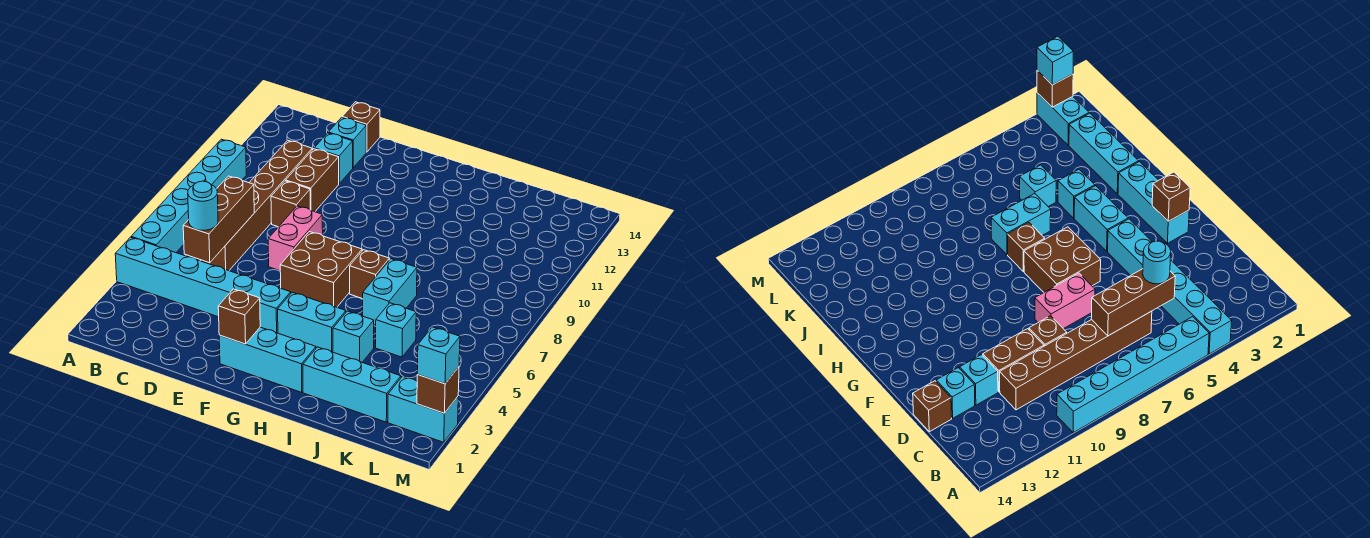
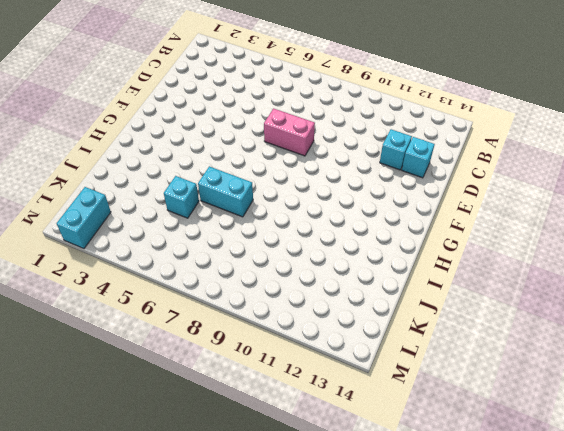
none -> cyan 1x6 brick [115,237,291,333]
none -> cyan 1x6 brick [131,139,246,253]
none -> brown 1x6 brick [200,140,312,271]

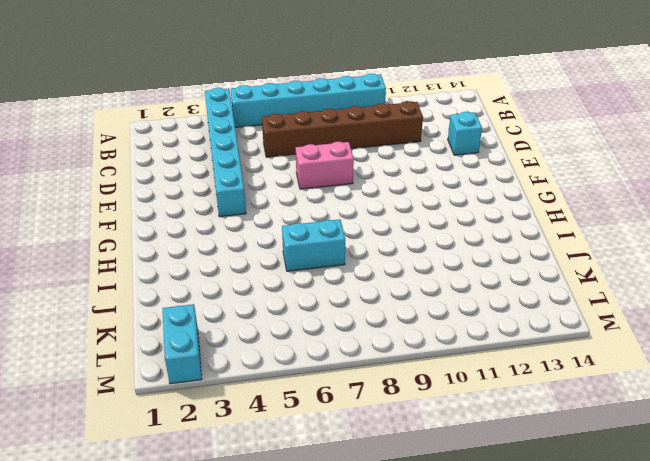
none -> brown 1x1 brick [271,181,310,227]
none -> brown 1x2 brick [286,149,339,212]
none -> cyan 1x1 brick [314,133,353,184]

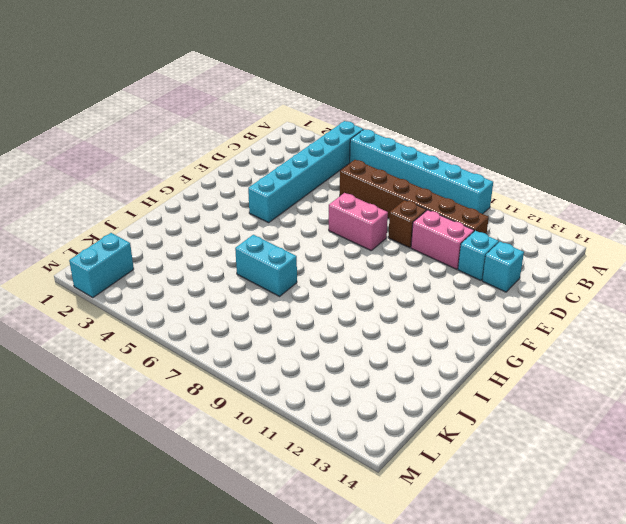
pink 1x2 brick [411,210,474,269] -> brown 1x2 brick [286,149,339,212]
none -> brown 1x1 brick [342,102,380,152]
none -> cyan 1x3 brick [219,327,316,392]
none -> brown 2x2 brick [280,232,362,307]

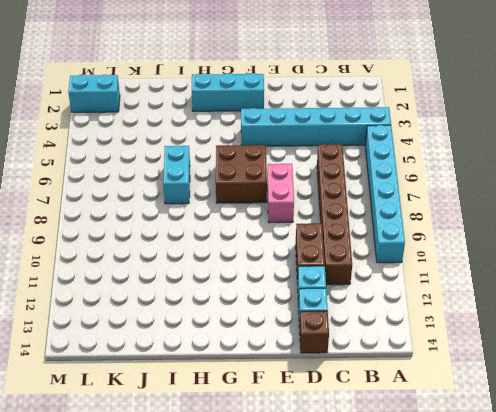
none -> brown 1x1 brick [271,181,310,227]
none -> cyan 1x2 brick [278,292,346,352]
none -> brown 1x1 brick [350,250,389,299]

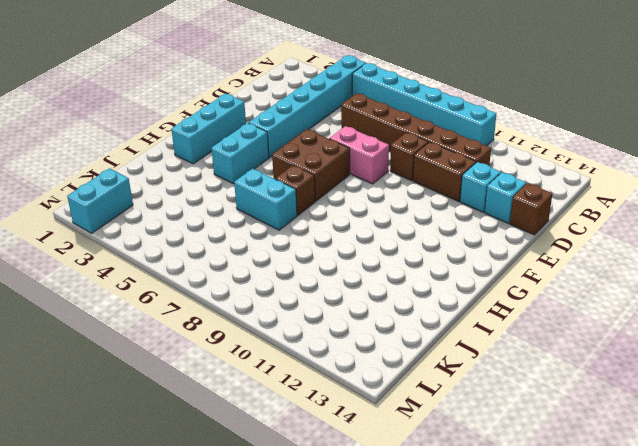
none -> cyan 1x3 brick [303,347,401,422]
none -> cyan 1x1 brick [333,311,374,362]
none -> cyan 1x1 brick [376,303,416,357]

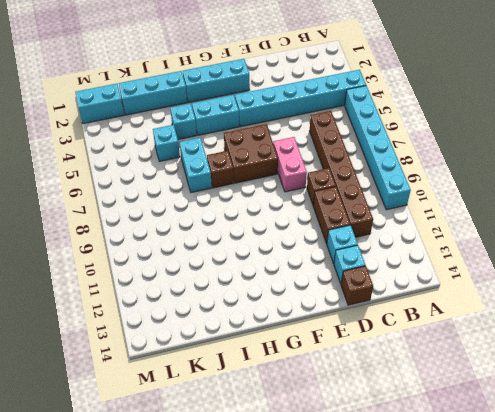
none -> brown 1x3 brick [183,176,254,263]
none -> brown 1x1 brick [218,289,260,344]
none -> brown 1x1 brick [417,367,459,413]

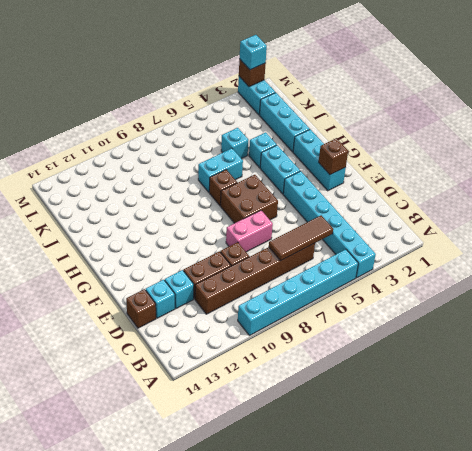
brown 1x3 tile [269,215,333,261] -> brown 1x3 brick [183,176,254,263]
none -> cyan 1x1 round brick [188,181,218,230]

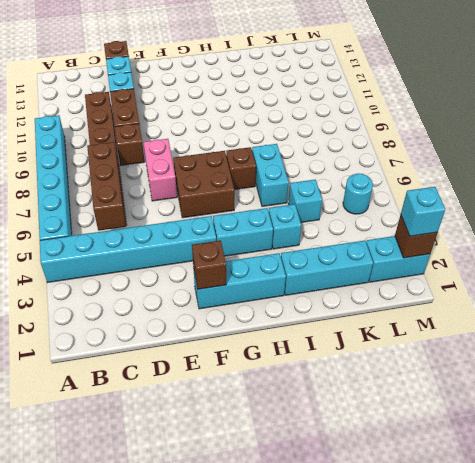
cyan 1x1 round brick [343,173,373,214] -> cyan 1x1 round brick moved to [188,181,218,230]

